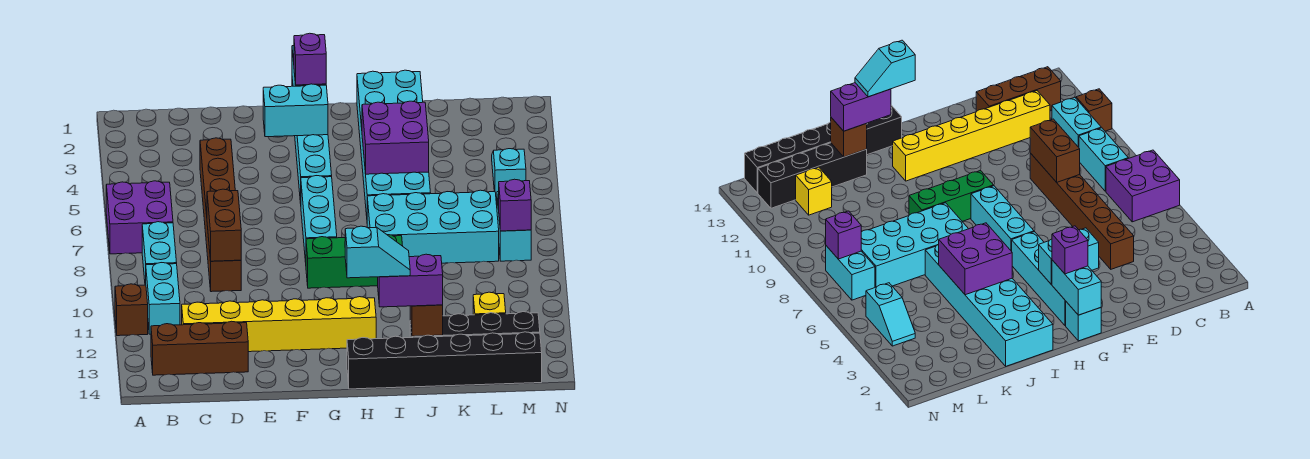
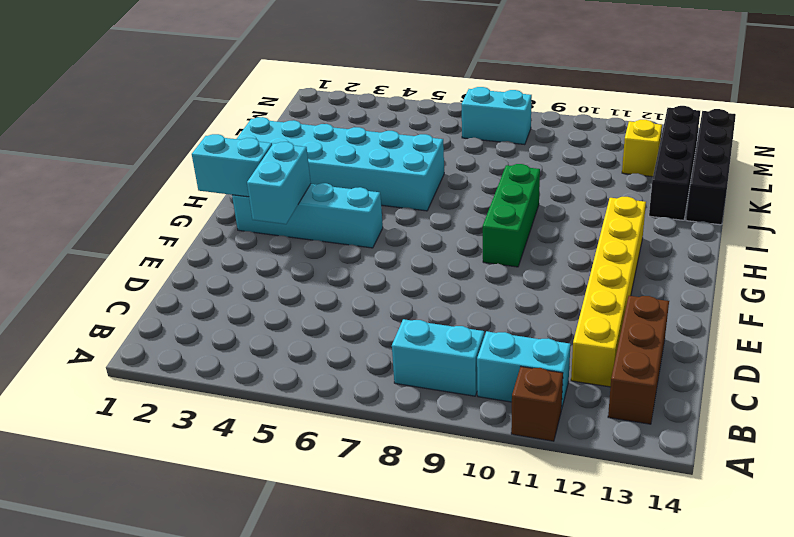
black 1x4 brick [686,109,736,225] -> black 1x6 brick [347,332,542,389]
none -> purple 2x2 brick [106,181,173,254]
none -> brown 1x6 brick [200,138,241,292]
none -> cyan 1x1 brick [1066,302,1101,341]

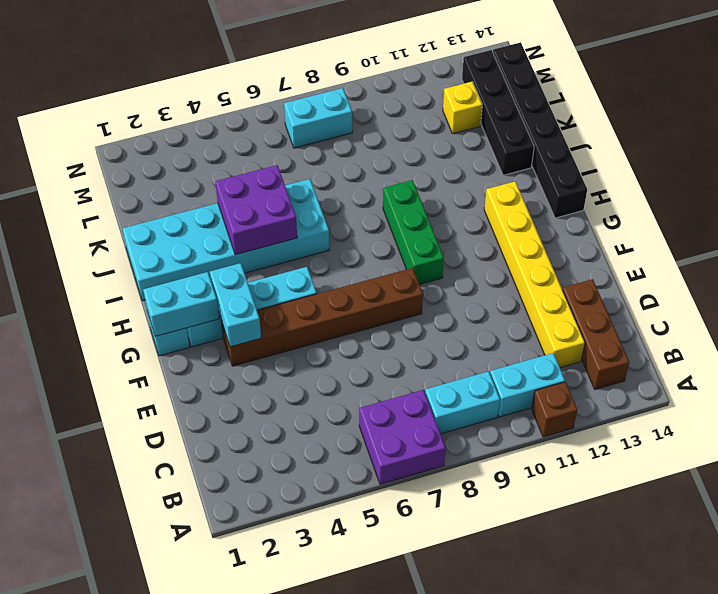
brown 1x6 brick [222,268,423,366] -> brown 1x6 brick moved to [200,138,241,292]
none -> cyan 1x3 brick [301,176,337,262]
none -> cyan 2x4 brick [367,190,499,263]
none -> cyan 1x2 slope [492,149,526,200]

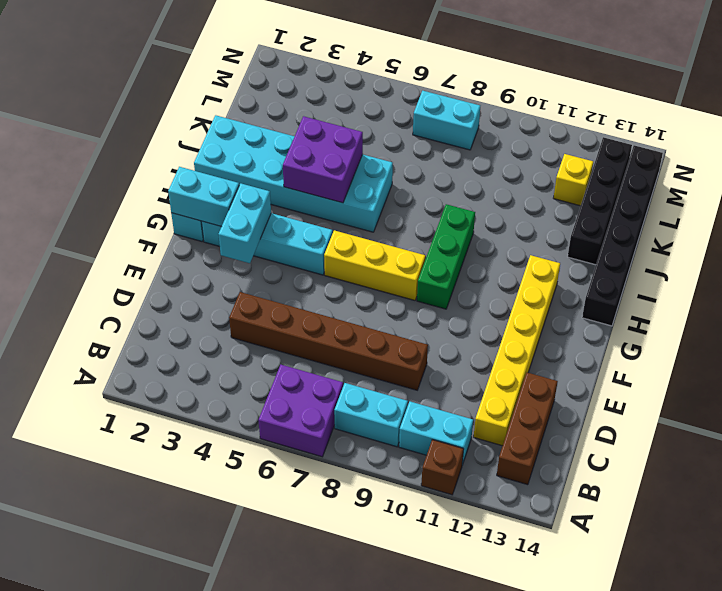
yellow 1x3 brick [324,230,425,300] -> cyan 1x3 brick [301,176,337,262]
none -> cyan 2x4 brick [367,190,499,263]
none -> cyan 1x2 slope [492,149,526,200]
none -> brown 1x2 brick [207,189,241,261]

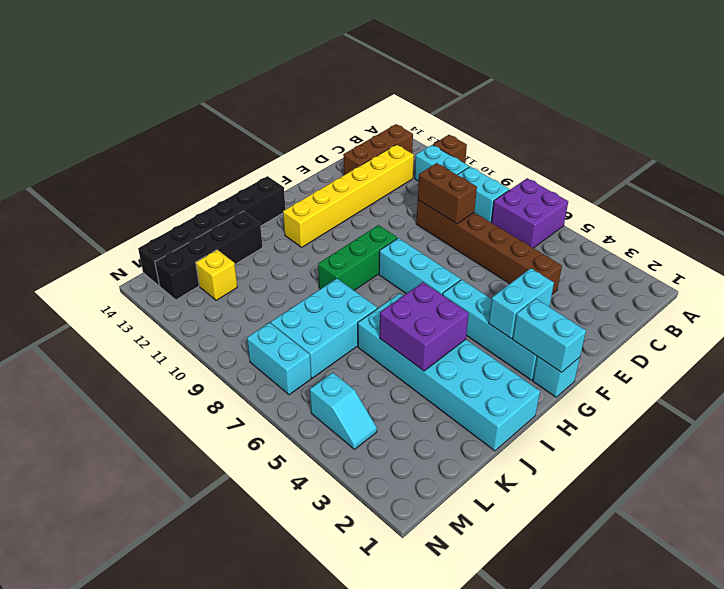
cyan 2x3 brick [271,279,377,378] -> cyan 2x4 brick [367,190,499,263]
none -> brown 1x1 brick [410,305,443,336]
none -> purple 1x1 brick [499,179,531,231]
none -> purple 1x1 brick [294,33,326,85]

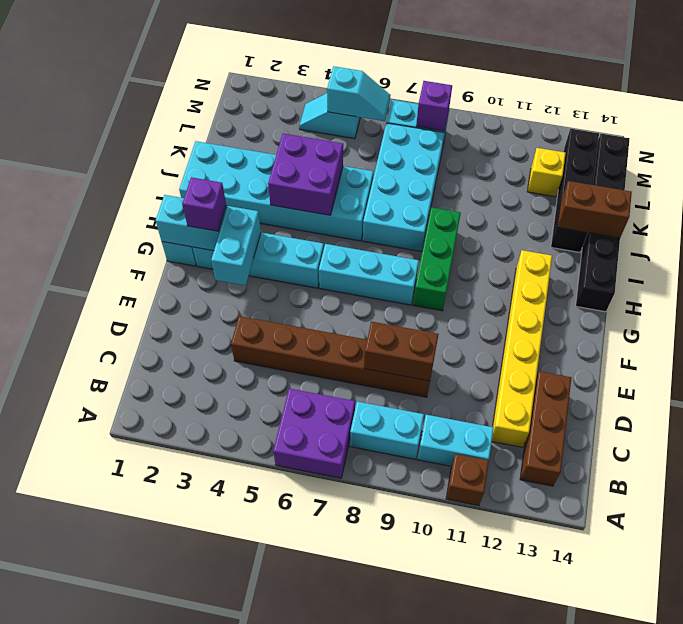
brown 1x2 brick [558,181,632,238] -> brown 1x1 brick [410,305,443,336]
cyan 1x2 slope [327,66,390,121] -> cyan 1x2 slope turned to [345,226,410,278]
none -> purple 1x2 brick [378,254,443,307]

